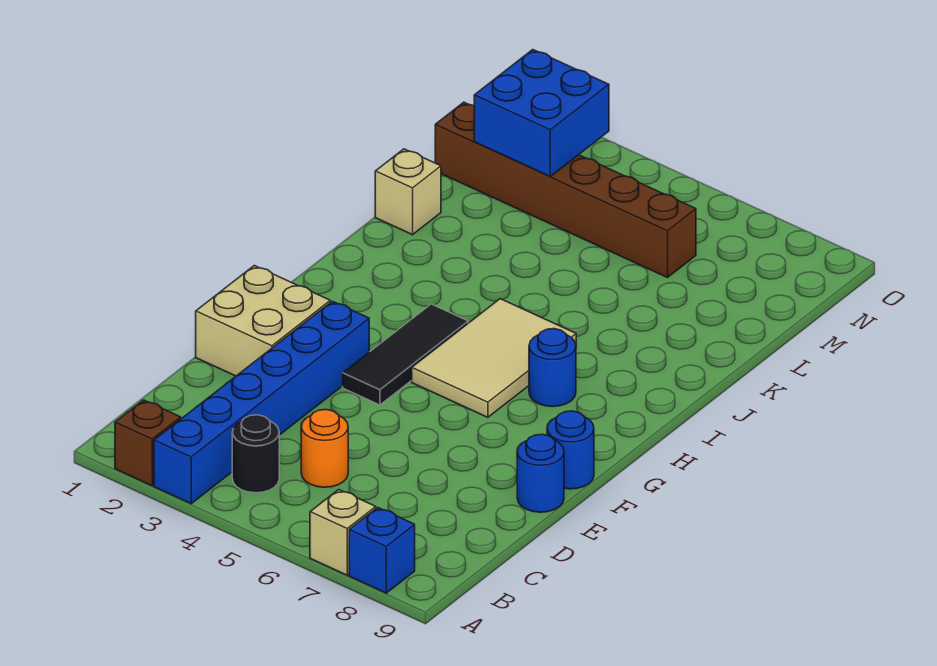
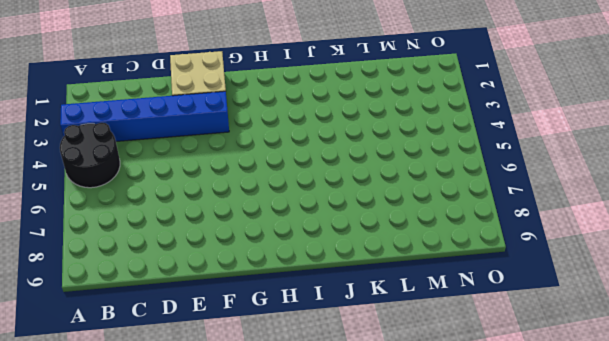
black 2x2 round brick [60,123,120,188] -> black 1x1 round brick [232,415,279,493]
none -> brown 1x1 brick [115,400,181,486]
none -> tan 1x1 brick [310,490,376,575]
none -> blue 1x1 brick [349,507,415,593]

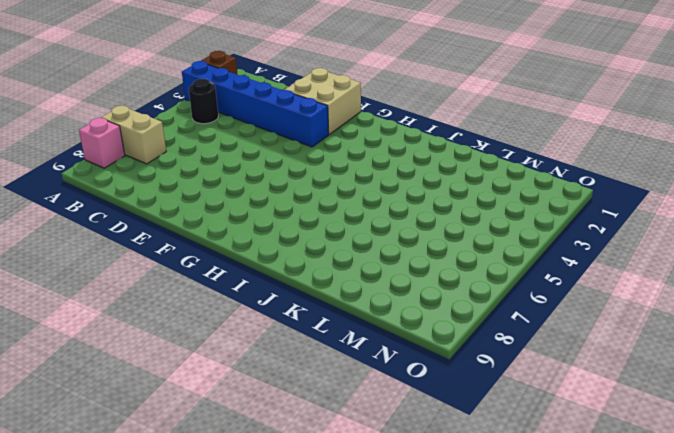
tan 1x2 brick [101,106,166,164] -> tan 1x1 brick [310,490,376,575]
pink 1x1 brick [79,118,125,168] -> blue 1x1 brick [349,507,415,593]
none -> orange 1x1 round brick [301,410,348,487]
none -> blue 1x1 round brick [517,434,564,512]
none -> black 1x3 tile [343,304,468,405]

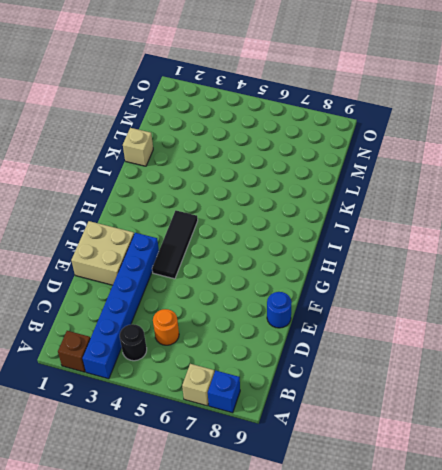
none -> blue 1x1 round brick [547,411,594,489]
none -> tan 2x3 tile [412,299,576,417]
none -> blue 1x1 round brick [529,329,576,407]

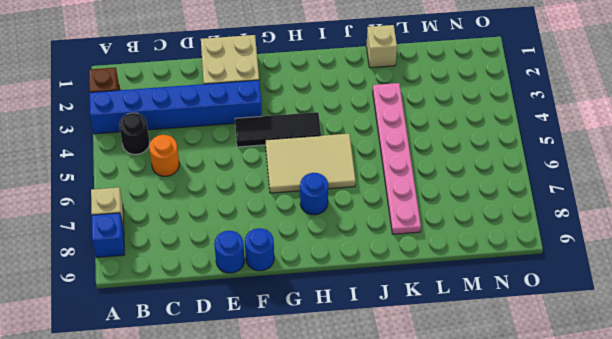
pink 1x6 plate [373,83,421,234] -> none
none -> brown 1x6 brick [435,102,696,278]
none -> blue 2x2 brick [474,50,609,176]

